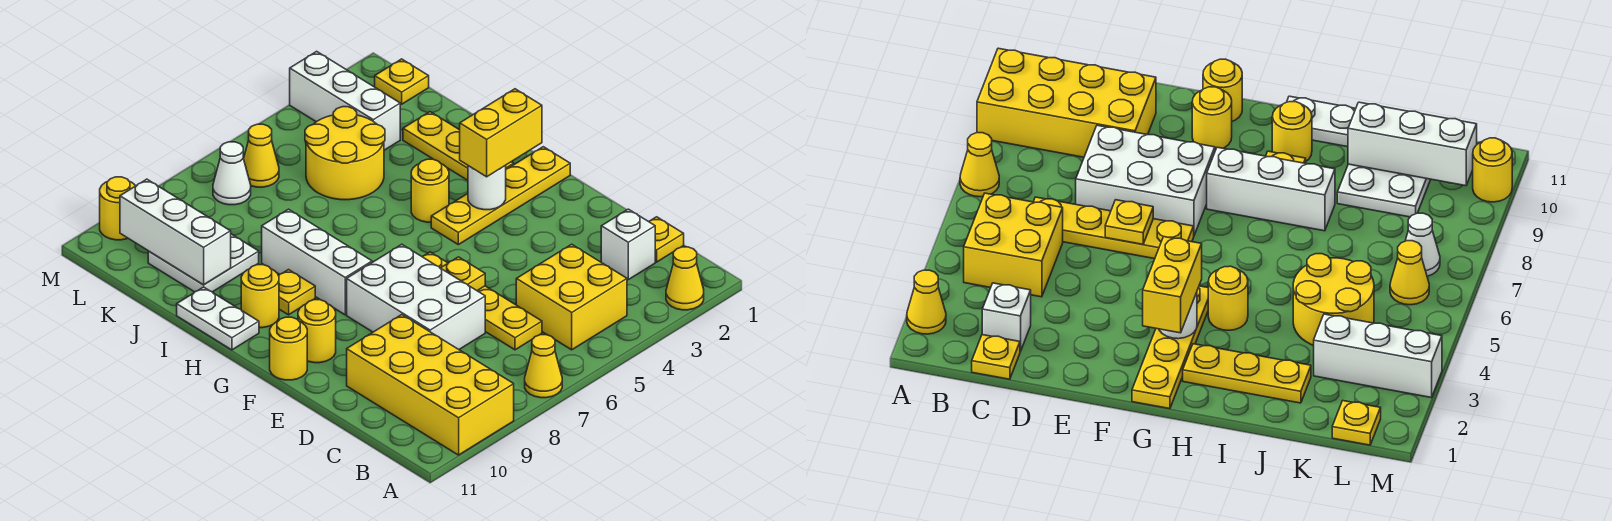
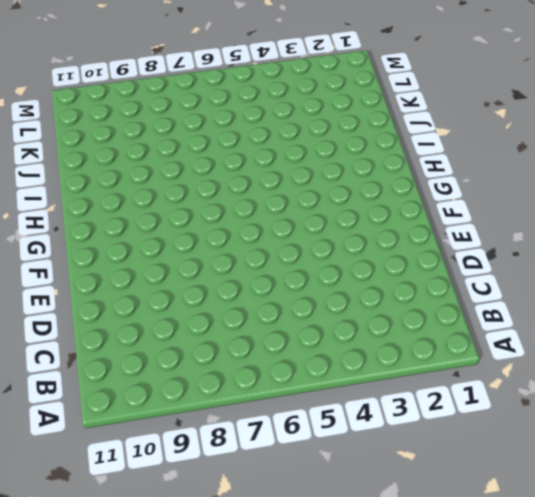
none -> yellow 1x1 cone [666,247,704,310]
none -> yellow 1x1 cone [525,335,562,398]
none -> yellow 2x4 brick [347,315,514,455]

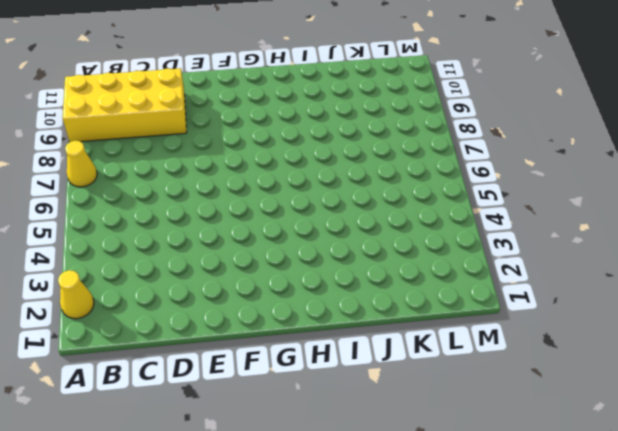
none -> yellow 2x2 brick [516,244,627,350]
none -> yellow 1x1 plate [649,217,684,262]
none -> white 1x1 brick [601,209,655,280]

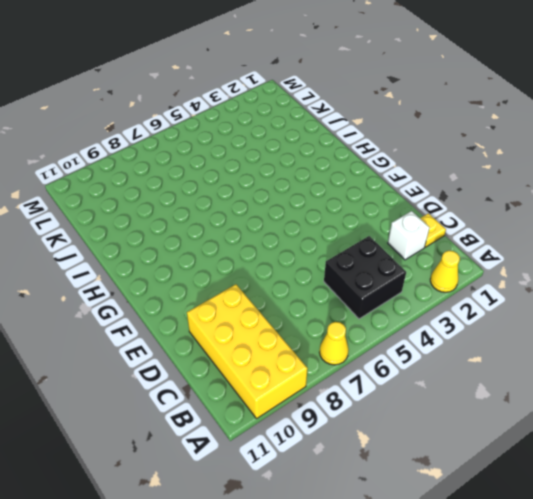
black 2x2 brick [324,236,406,319] -> yellow 2x2 brick [516,244,627,350]
none -> yellow 1x4 plate [422,252,542,350]
none -> white 2x3 brick [347,244,485,349]
none -> yellow 1x1 round brick [298,300,336,363]

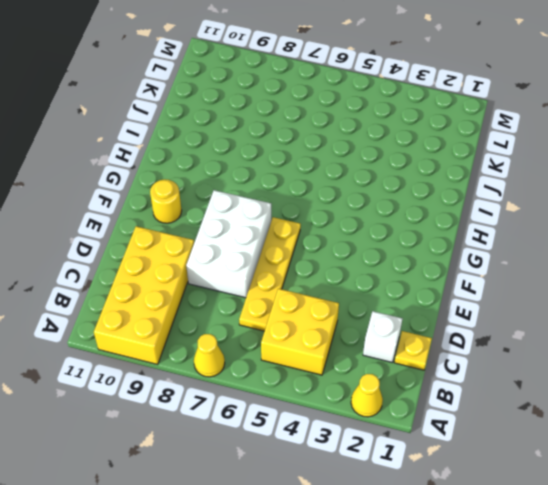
none -> yellow 1x1 round brick [270,317,307,380]
none -> yellow 1x4 plate [431,147,570,245]
none -> white 1x3 brick [262,209,372,315]

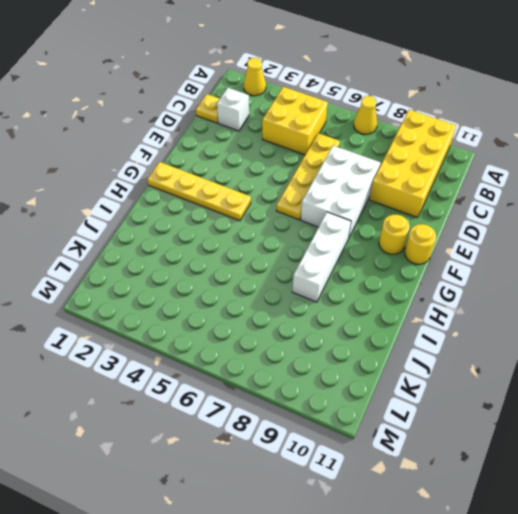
none -> yellow 1x3 plate [403,112,514,180]
none -> yellow 1x1 round brick [411,159,449,222]
none -> yellow 1x1 plate [279,270,315,315]

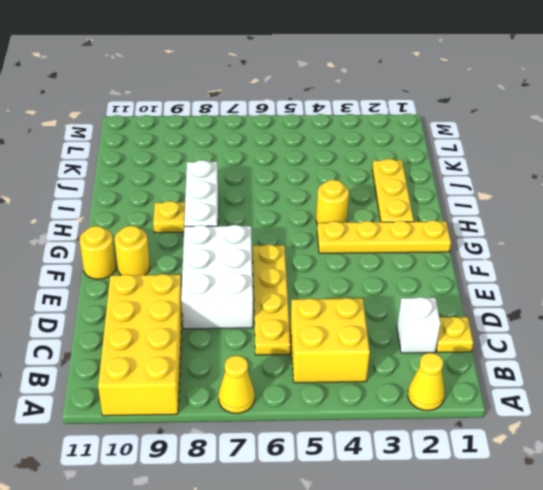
none -> yellow 1x1 round brick [241,265,279,328]
none -> white 1x2 plate [177,287,259,350]
none -> yellow 2x2 round brick [305,107,385,200]

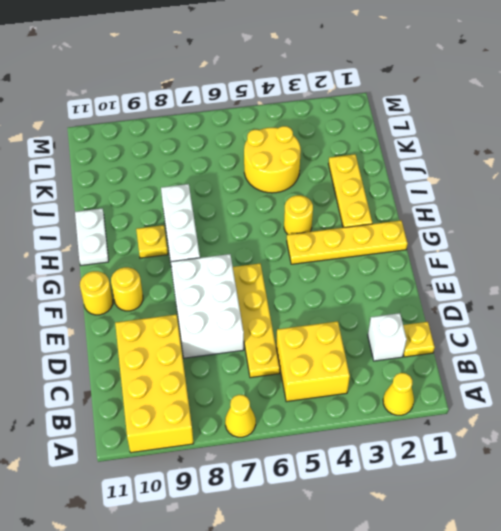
none -> yellow 1x1 round brick [241,265,279,328]
none -> white 2x2 plate [148,234,259,292]
none -> white 1x3 brick [290,51,400,150]

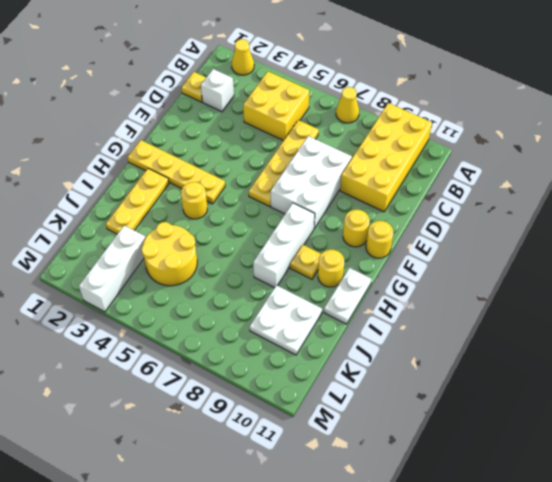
none -> yellow 1x1 plate [375,59,429,104]
none -> yellow 1x1 cone [244,124,279,187]
none -> white 1x1 cone [213,142,251,205]

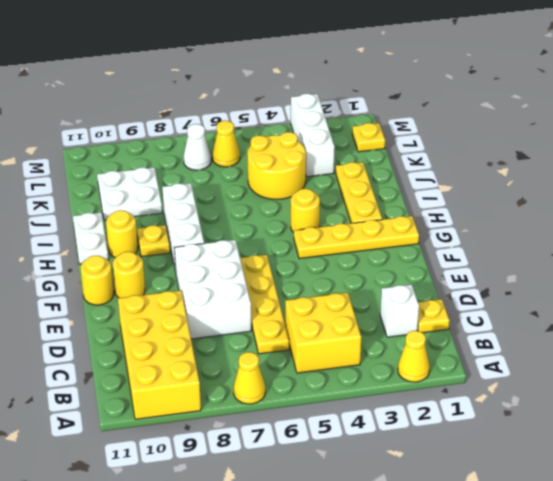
none -> yellow 1x1 round brick [100,177,135,240]
none -> yellow 1x1 plate [441,257,485,291]
none -> white 1x1 round brick [468,165,506,210]

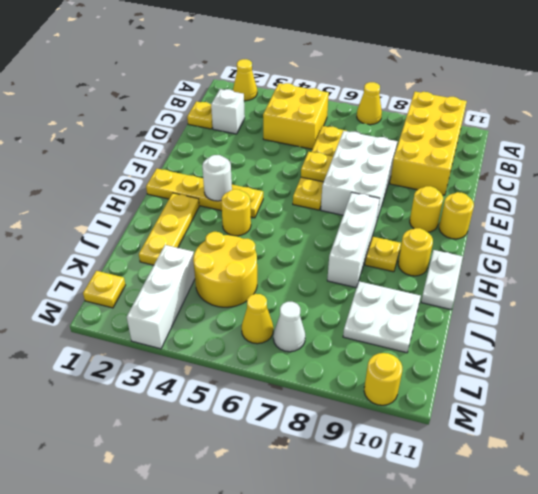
none -> white 1x3 brick [120,179,231,285]
none -> yellow 1x2 brick [460,89,542,177]

